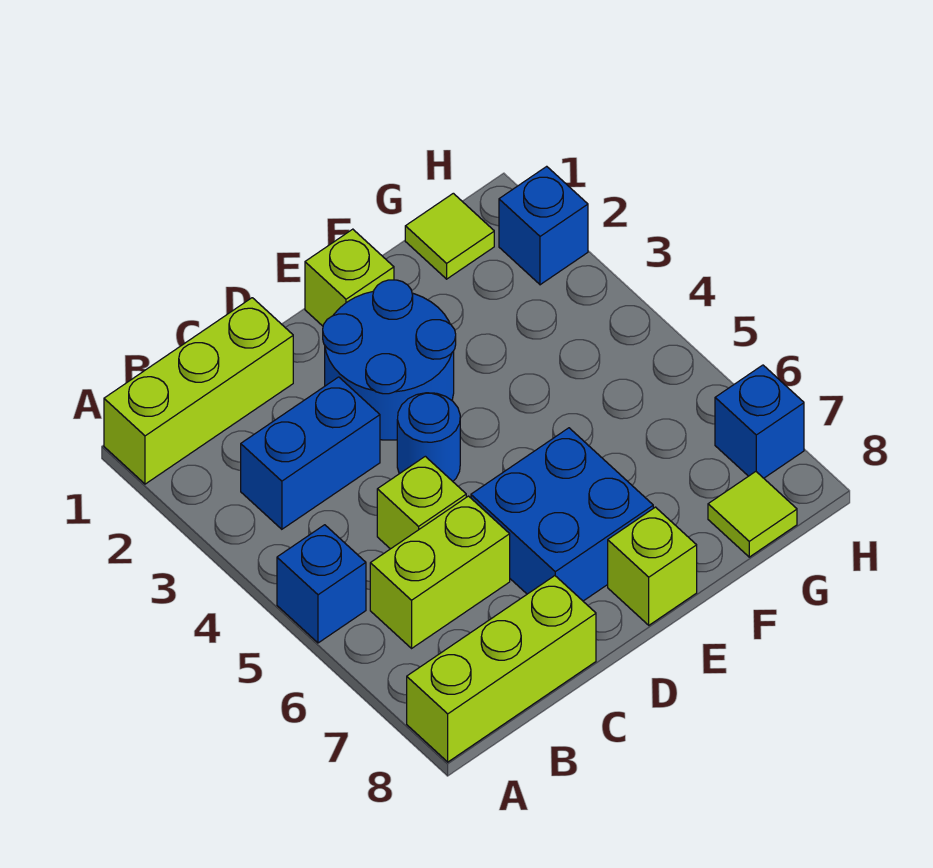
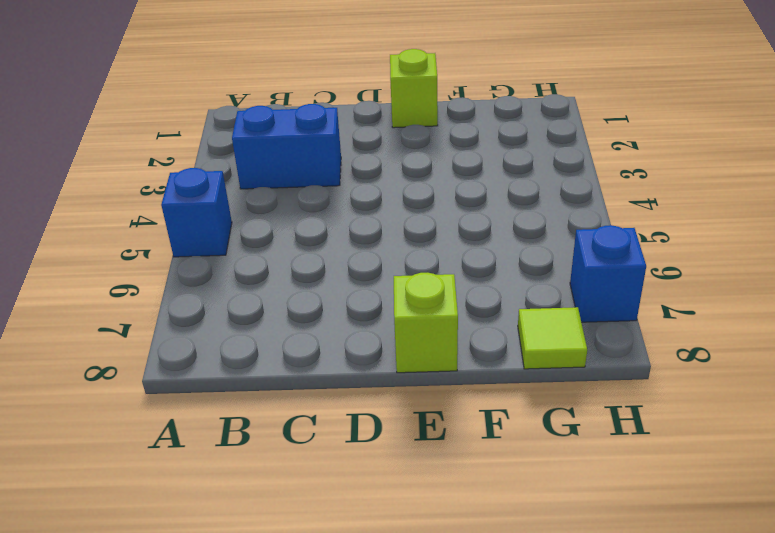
none -> lime 1x3 brick [104,298,293,484]
none -> lime 1x3 brick [407,576,596,762]
none -> lime 1x2 brick [370,496,510,648]

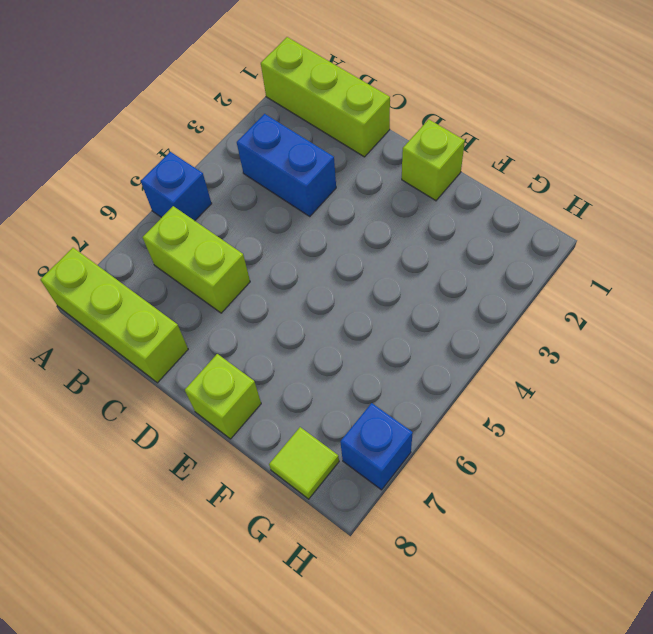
none -> lime 1x1 brick [377,456,466,549]
none -> blue 2x2 round brick [323,280,456,440]
none -> blue 1x1 round brick [397,393,460,481]

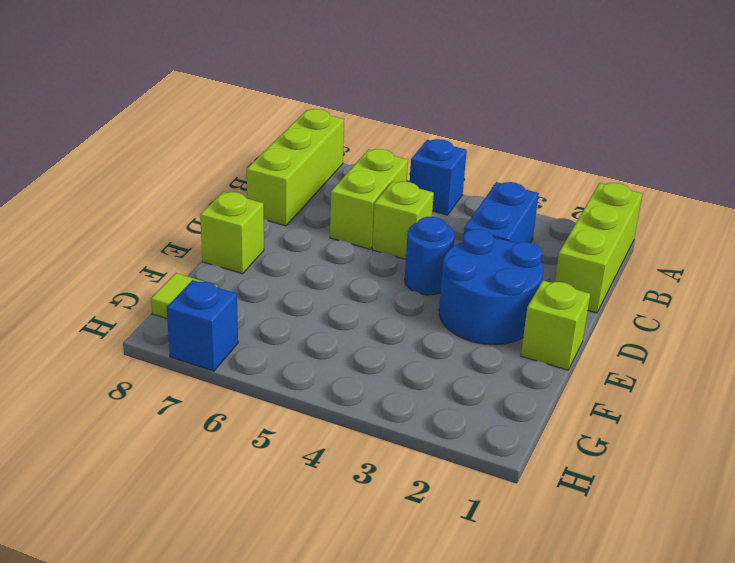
none -> blue 2x2 brick [471,428,653,601]
none -> lime 1x1 tile [405,193,494,279]
none -> blue 1x1 brick [499,166,588,285]

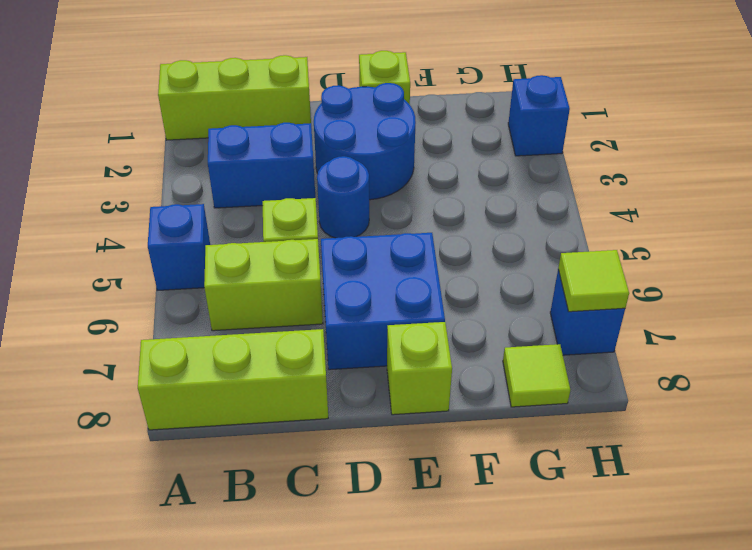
lime 1x1 tile [558,250,629,312] -> lime 1x1 tile moved to [405,193,494,279]

